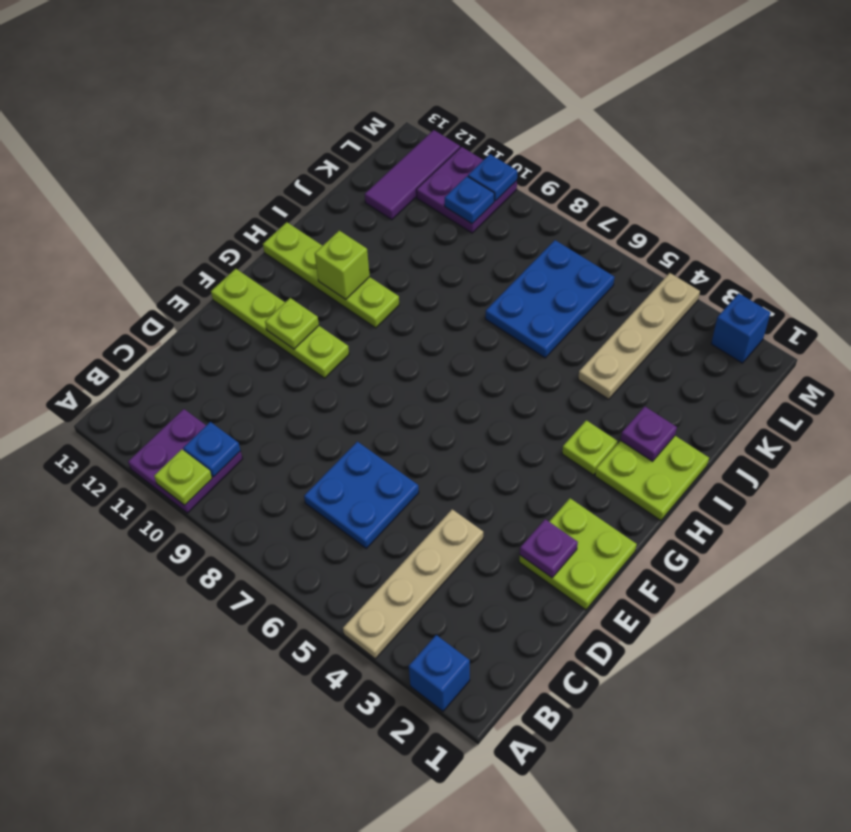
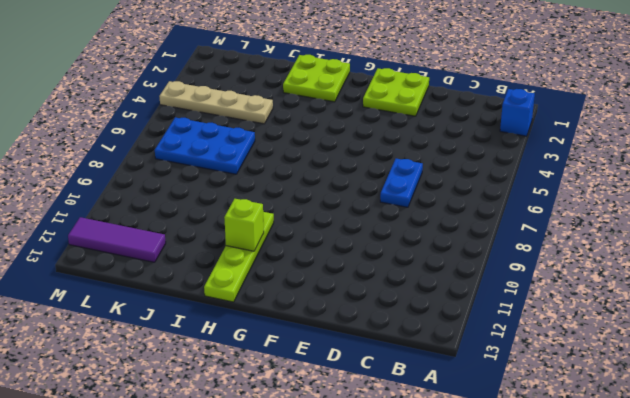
blue 1x2 plate [380,159,423,207] -> blue 2x2 plate [304,442,419,548]
none -> tan 1x4 plate [343,509,483,659]
none -> purple 2x2 plate [128,409,243,513]
none -> lime 1x4 plate [211,269,349,378]

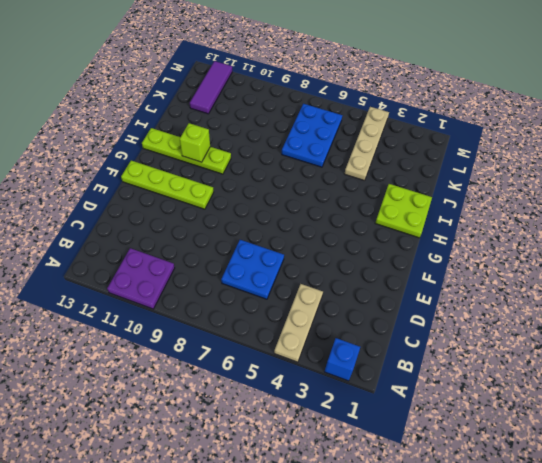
tan 1x3 plate [274,284,323,362] -> tan 1x4 plate [343,509,483,659]
none -> lime 2x2 plate [519,498,637,610]
none -> lime 1x1 plate [562,420,618,475]
none -> purple 2x2 plate [416,147,517,233]

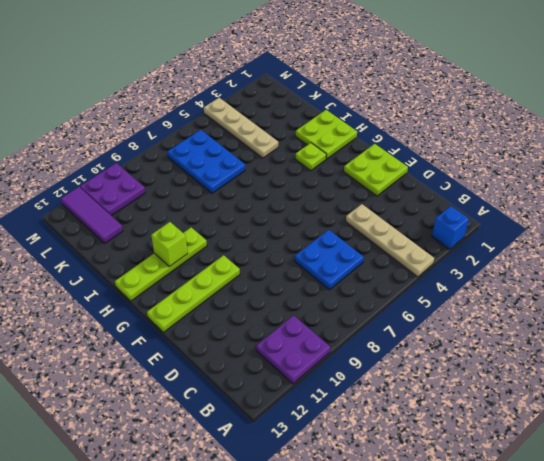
none -> blue 1x1 brick [711,293,771,363]
none -> lime 1x1 plate [154,449,212,505]
none -> blue 1x1 plate [183,422,241,477]

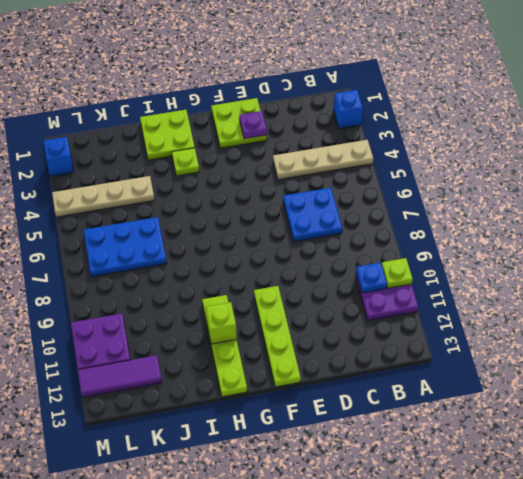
none -> lime 1x1 plate [265,298,319,349]
none -> purple 1x1 plate [621,407,677,461]
none -> blue 1x1 plate [445,176,494,224]

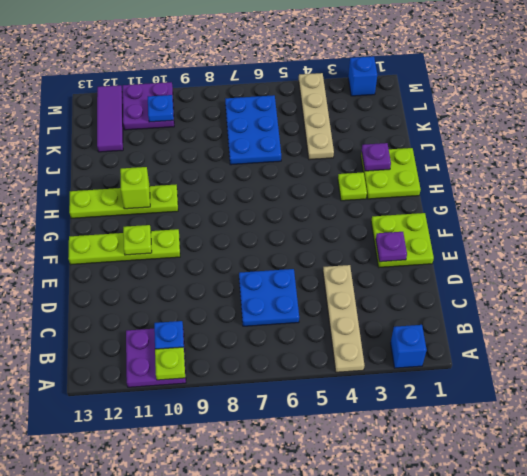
none -> blue 1x1 plate [468,154,517,201]

